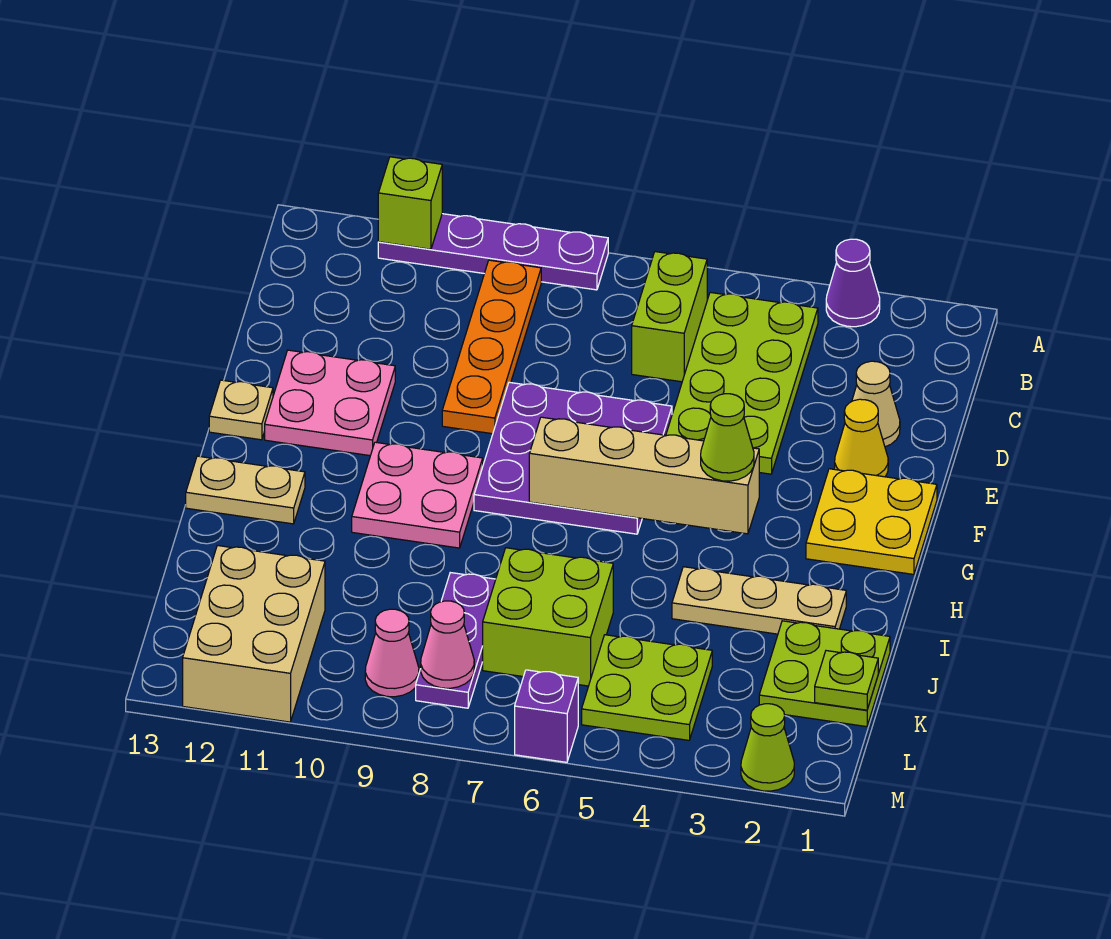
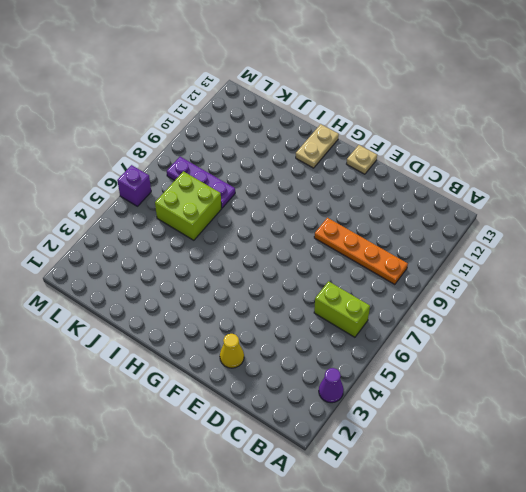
none -> purple 1x4 plate [378,214,608,290]
none -> lime 2x4 plate [666,292,818,474]
none -> tan 1x1 cone [852,361,900,447]

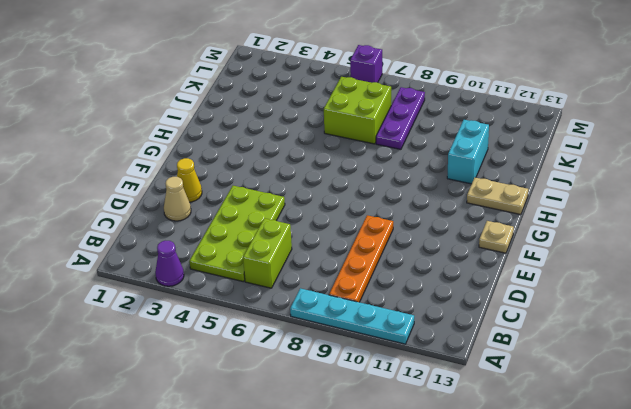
cyan 1x4 plate [290,288,414,344] -> purple 1x4 plate [378,214,608,290]
cyan 1x2 brick [447,120,489,184] -> none
none -> purple 3x3 plate [474,382,672,534]
none -> pink 2x2 plate [265,350,395,456]
none -> yellow 2x2 plate [806,469,937,574]

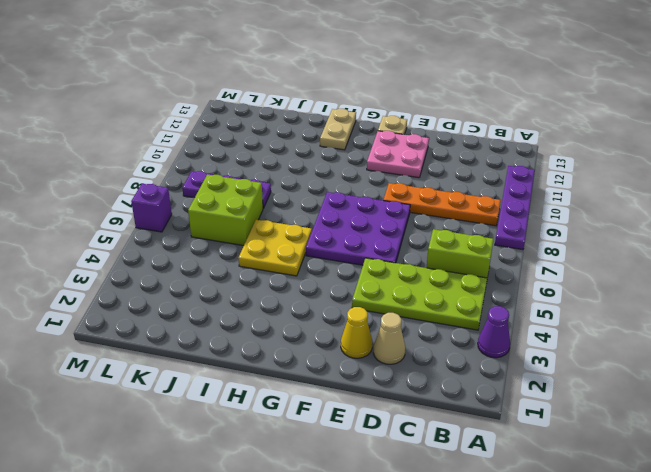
yellow 2x2 plate [239,220,312,276] -> yellow 2x2 plate moved to [806,469,937,574]
none -> pink 2x2 plate [352,442,483,548]
none -> tan 1x3 plate [672,567,846,634]
none -> lime 2x2 plate [759,621,890,727]

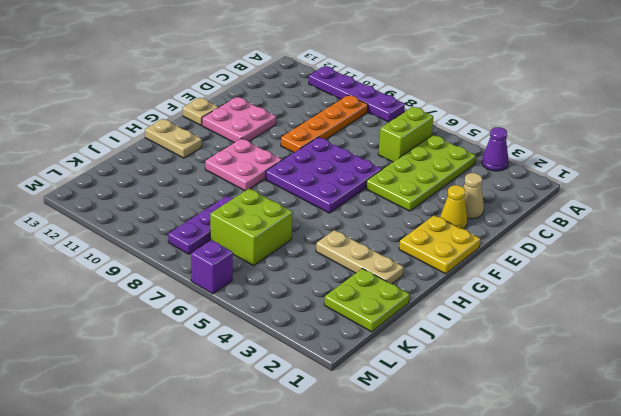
none -> lime 2x2 plate [582,635,712,740]
none -> tan 2x3 brick [183,545,325,722]
none -> pink 1x1 cone [365,609,419,697]

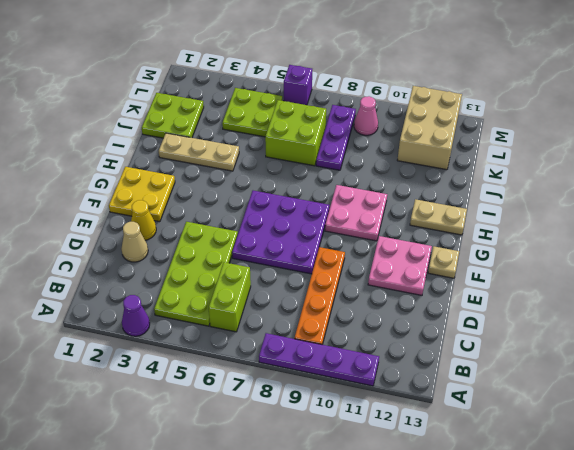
none -> lime 1x1 cone [741,704,794,791]
none -> lime 1x1 brick [378,157,442,249]
none -> tan 1x4 brick [529,417,759,534]

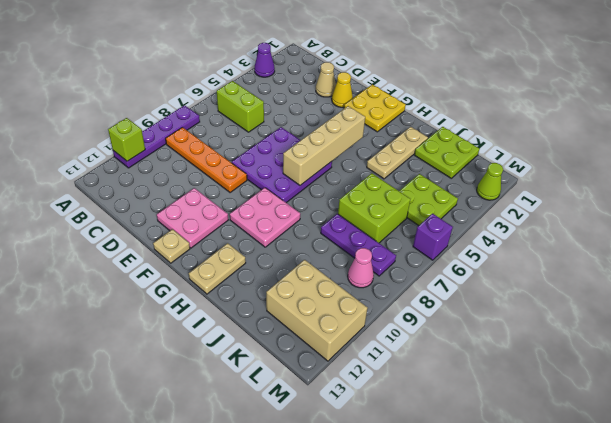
none -> lime 2x4 plate [666,292,818,474]
none -> lime 1x1 plate [815,651,878,710]
none -> pink 1x1 cone [421,601,474,688]

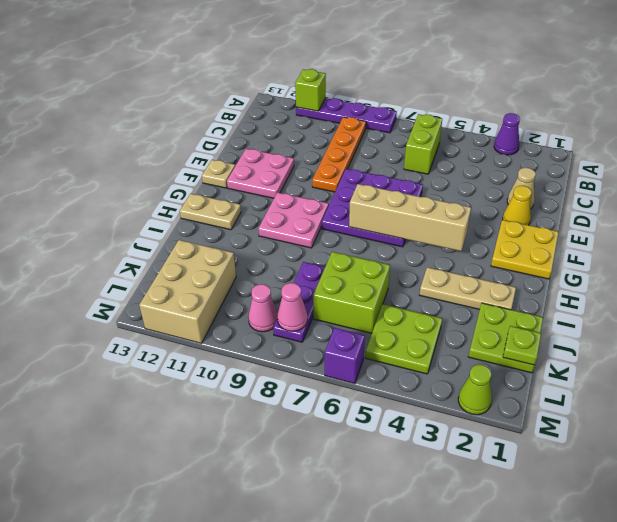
none -> lime 2x4 plate [666,292,818,474]
none -> lime 1x1 cone [701,394,754,481]

